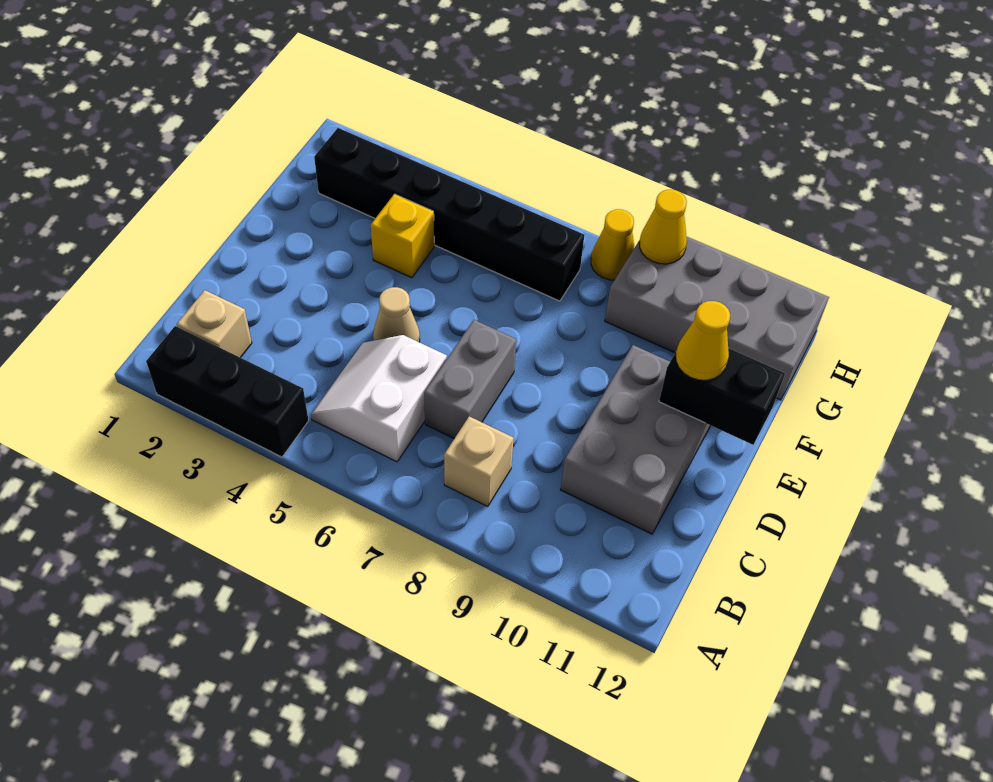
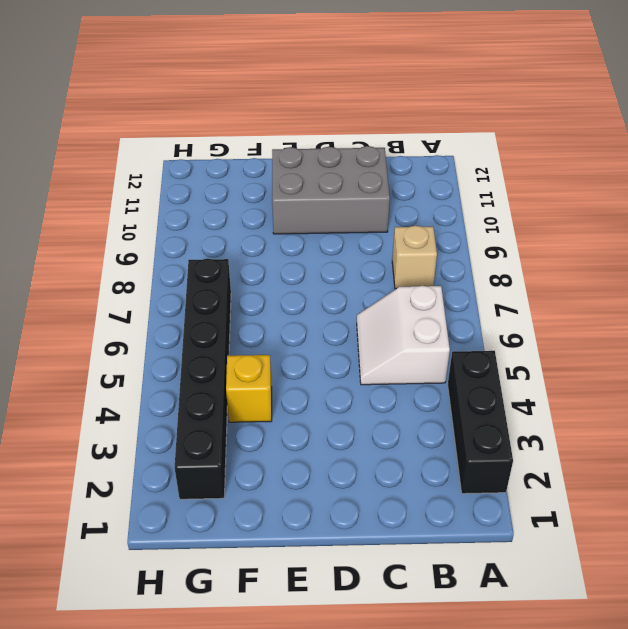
white 2x2 slope [357,286,450,385] -> white 2x2 slope turned to [311,335,447,462]
none -> tan 1x1 brick [177,290,252,358]
none -> grey 1x2 brick [424,320,516,439]
none -> tan 1x1 cone [373,287,420,342]

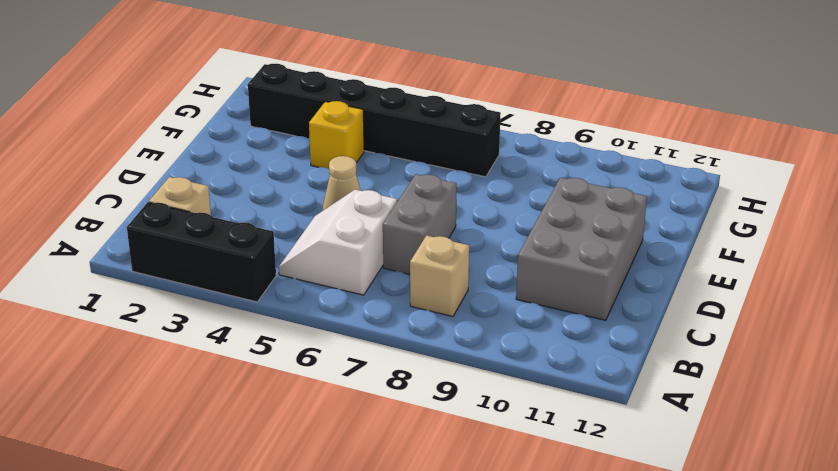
none -> grey 2x4 brick [605,236,829,400]
none -> yellow 1x1 cone [591,209,635,280]
none -> black 1x2 brick [659,348,785,445]

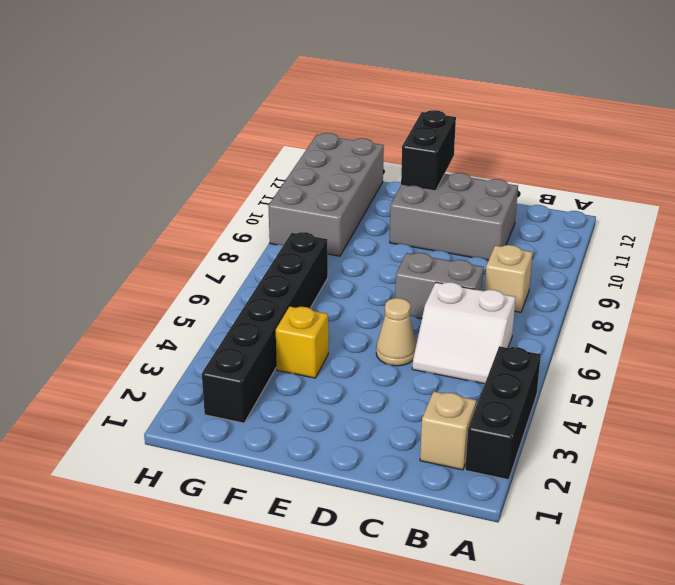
none -> yellow 1x1 cone [591,209,635,280]
none -> yellow 1x1 cone [639,190,687,264]
none -> yellow 1x1 cone [676,301,730,380]

